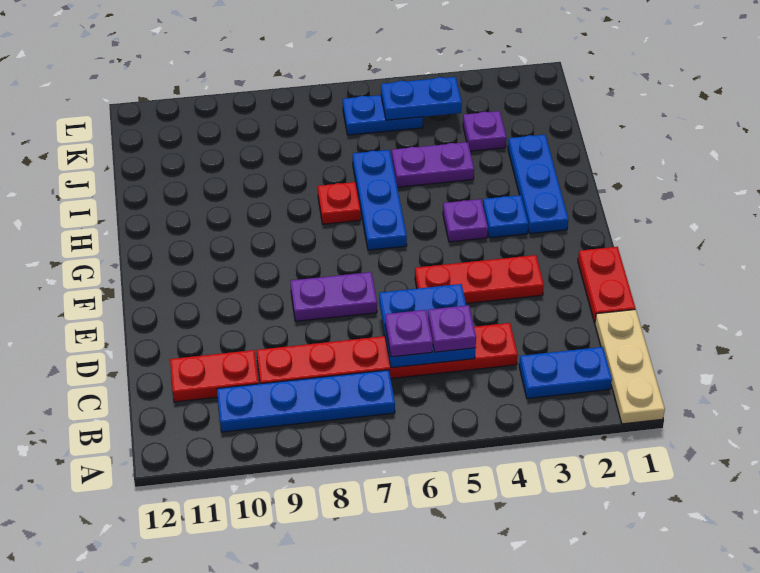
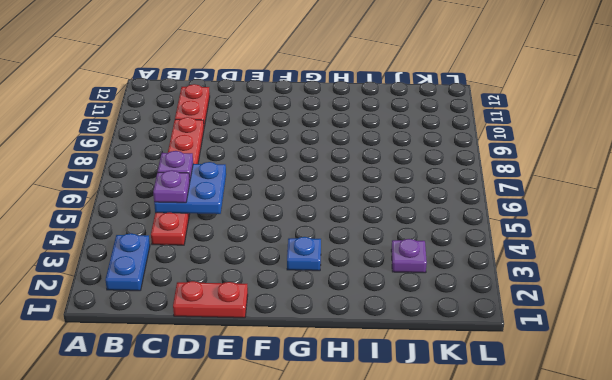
none -> tan 1x3 plate [595,310,665,424]
none -> blue 1x4 plate [217,370,395,432]
none -> red 1x3 plate [415,255,544,303]

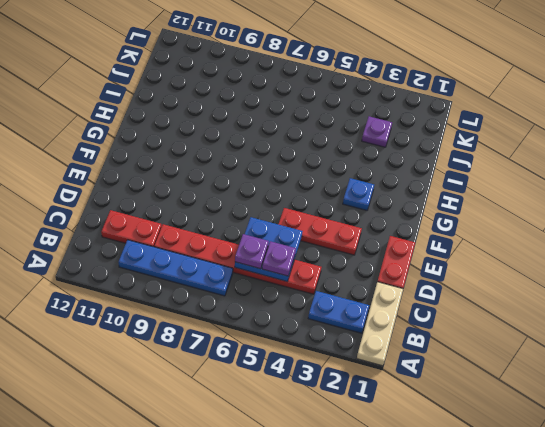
none -> purple 1x2 plate [291,272,377,321]
none -> blue 1x3 plate [508,135,568,234]
none -> purple 1x1 plate [443,199,488,242]

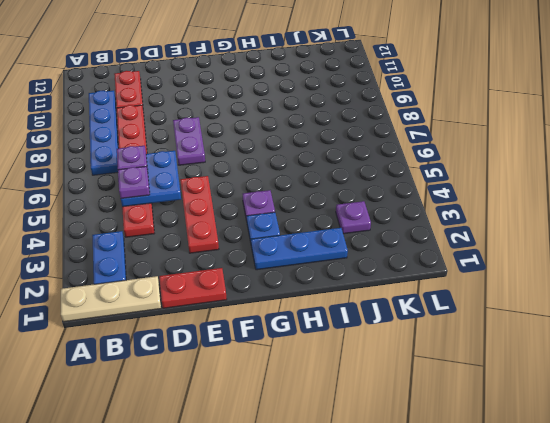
none -> blue 1x3 plate [353,150,407,250]
none -> red 1x1 plate [318,182,361,224]
none -> purple 1x2 plate [392,142,474,187]

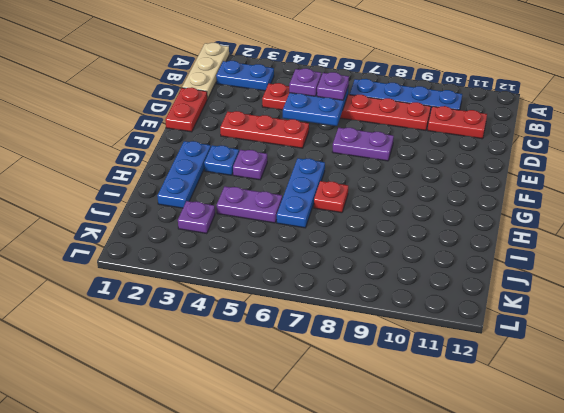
none -> blue 1x2 plate [343,95,423,135]
none -> blue 1x2 plate [381,77,462,120]

